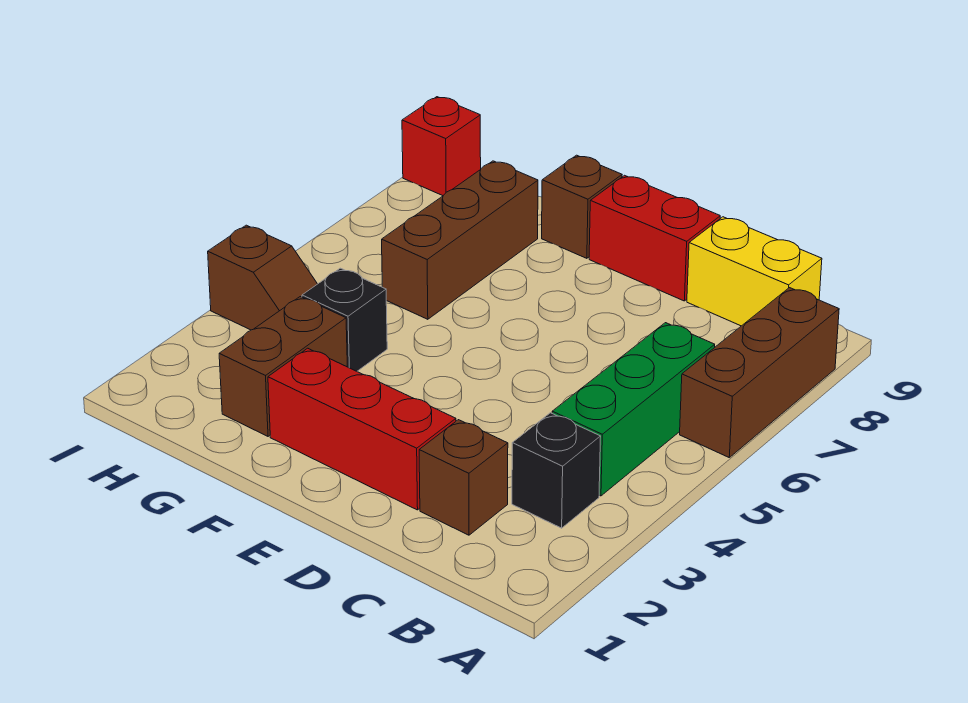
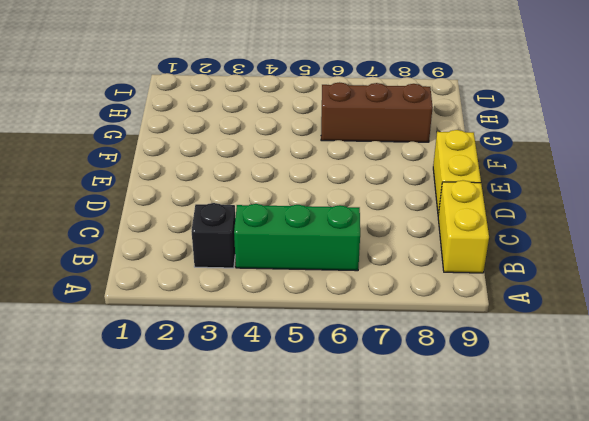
yellow 1x2 brick [433,130,481,215] -> red 1x2 brick [589,175,720,301]
none -> brown 1x3 brick [680,288,839,457]
none -> brown 1x1 brick [419,420,508,535]
none -> red 1x3 brick [268,348,456,510]

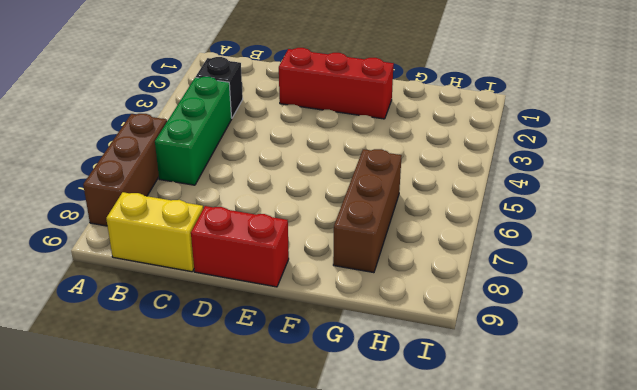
none -> brown 1x1 brick [419,420,508,535]
none -> brown 1x1 brick [542,155,622,258]
none -> brown 1x2 brick [219,297,347,436]

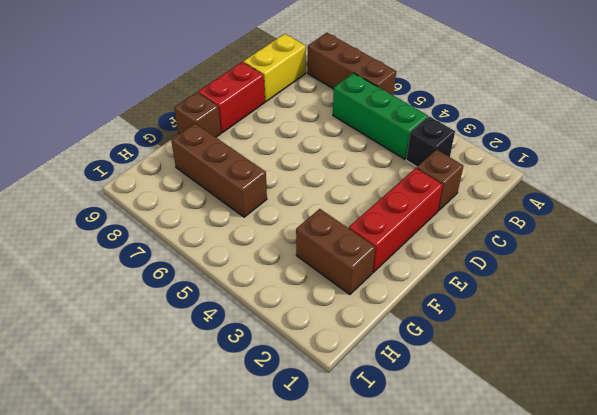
none -> black 1x1 brick [302,268,387,371]
none -> brown 1x2 slope [208,225,317,330]
none -> red 1x1 brick [402,97,481,196]

